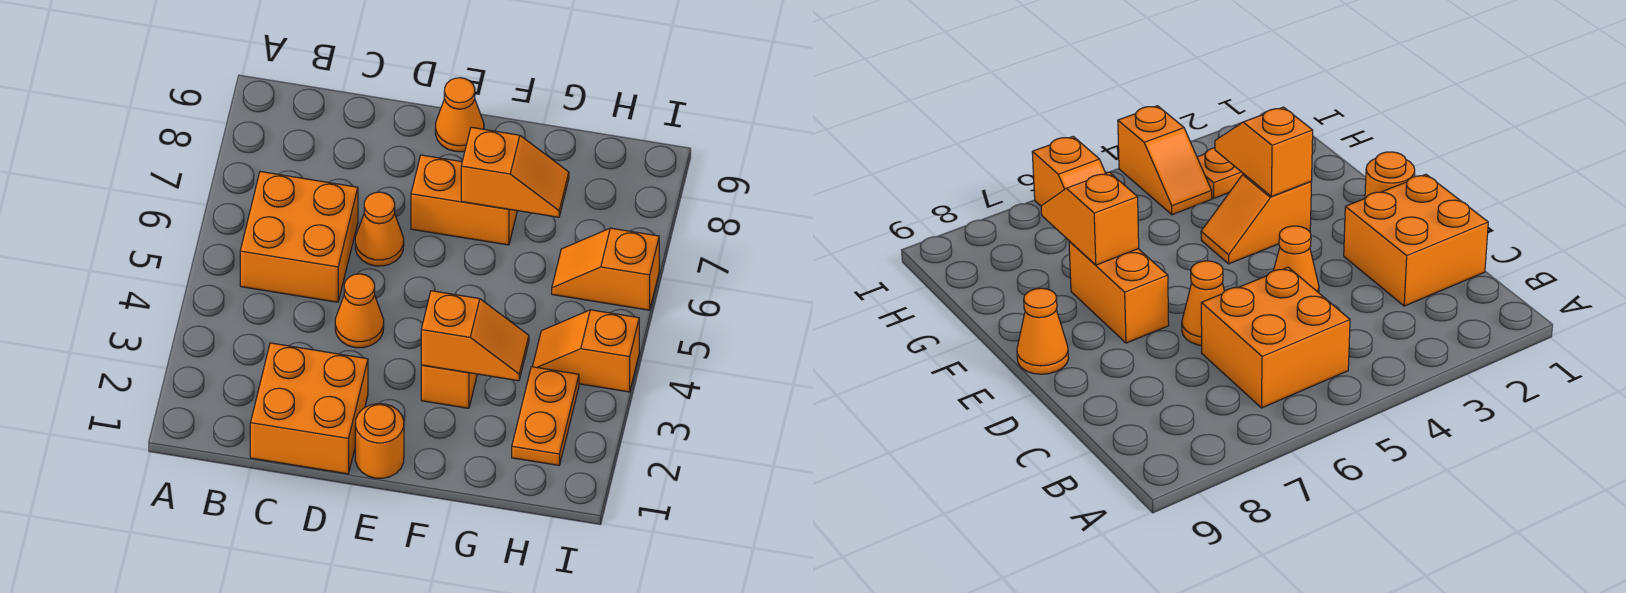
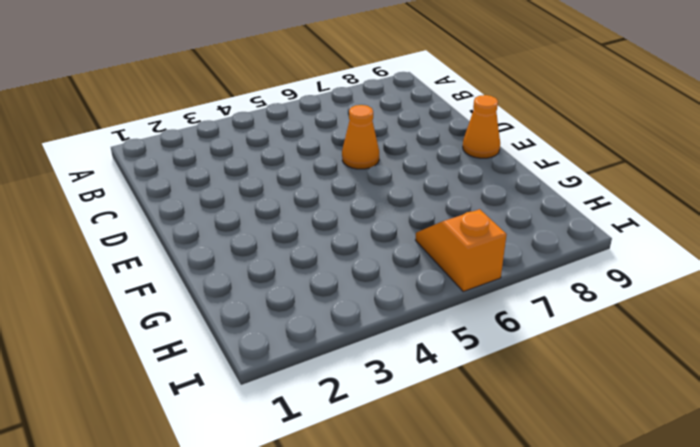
none -> orange 2x2 brick [240,172,358,302]
none -> orange 2x2 brick [250,343,368,474]
none -> orange 1x1 cone [335,274,384,348]

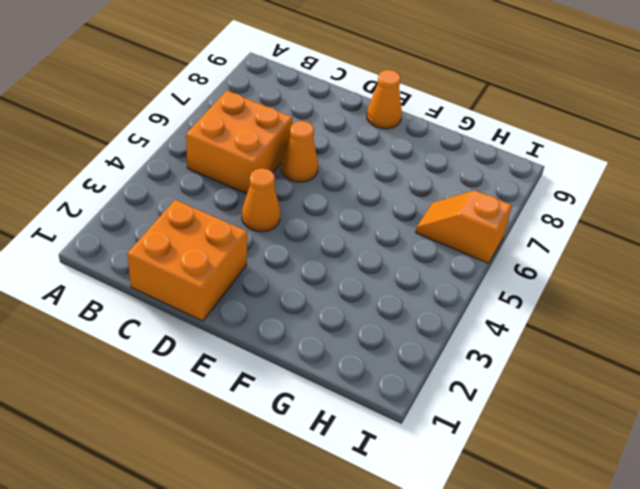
none -> orange 1x1 round brick [355,404,404,478]
none -> orange 1x2 brick [411,155,517,245]
none -> orange 1x2 slope [421,365,477,408]

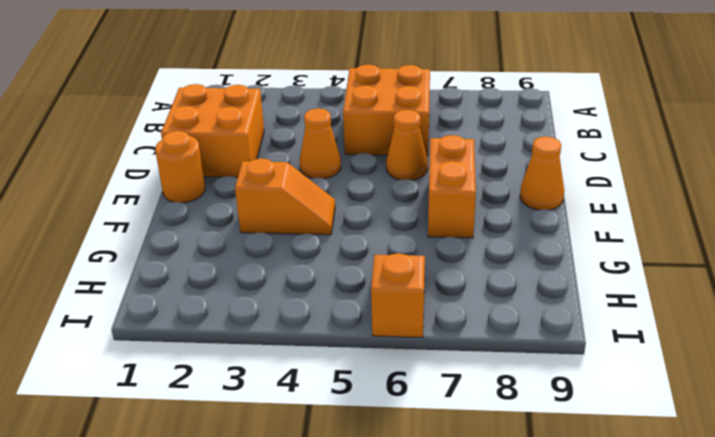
none -> orange 1x2 plate [512,367,579,465]
none -> orange 1x2 slope [532,310,639,392]
none -> orange 1x2 slope [421,291,529,381]

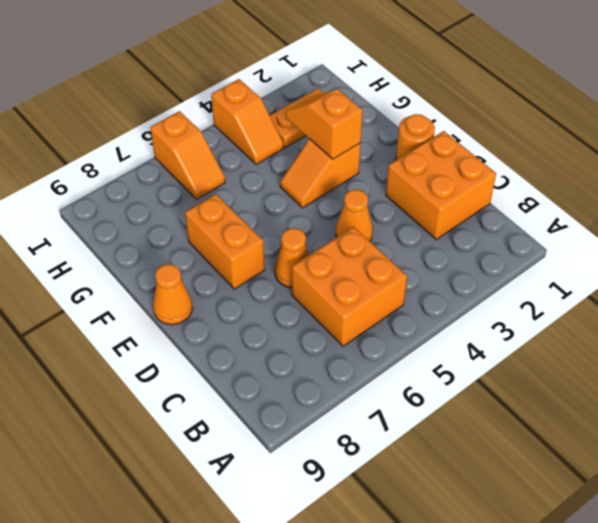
none -> orange 1x2 slope [461,127,569,217]

